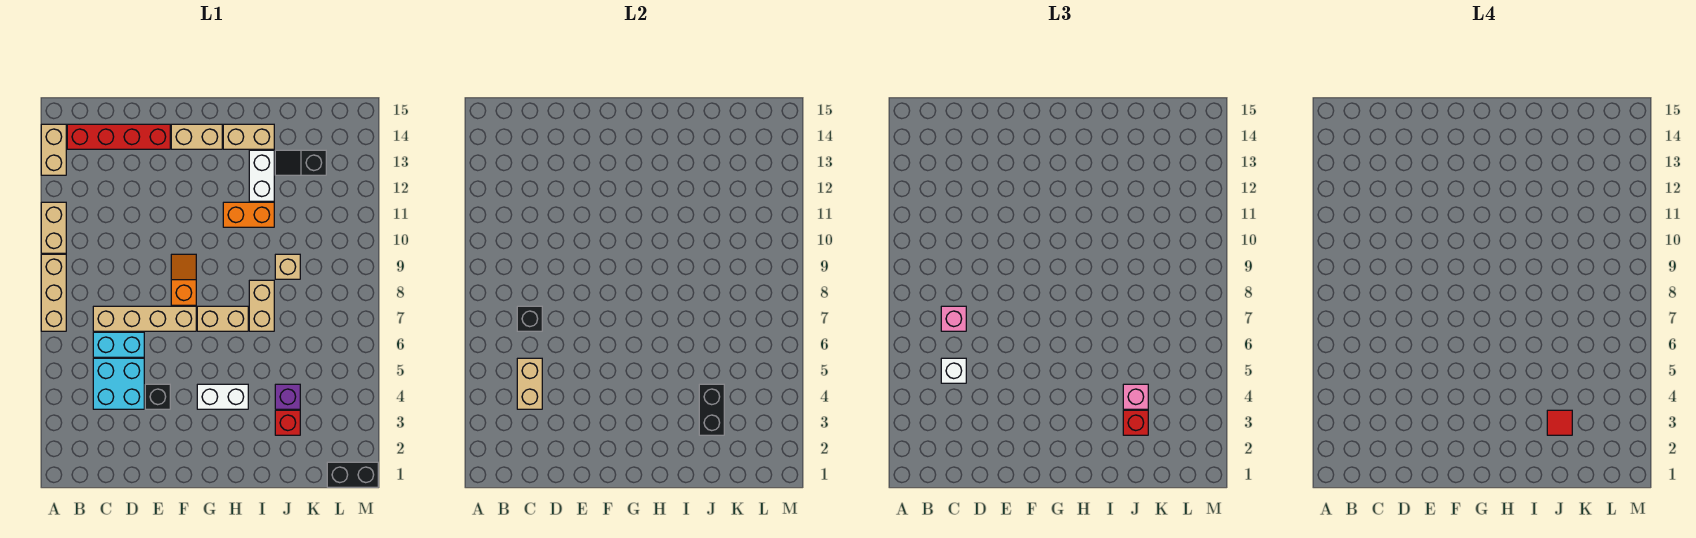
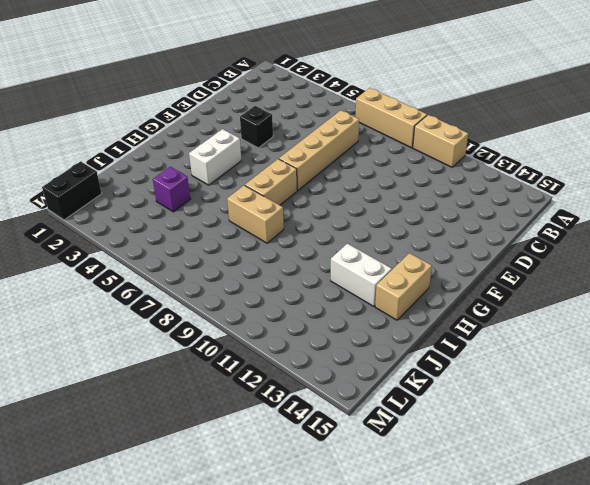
none -> tan 1x2 brick [41,124,66,175]
none -> red 1x4 brick [67,124,170,149]
none -> cyan 2x2 brick [93,358,144,409]

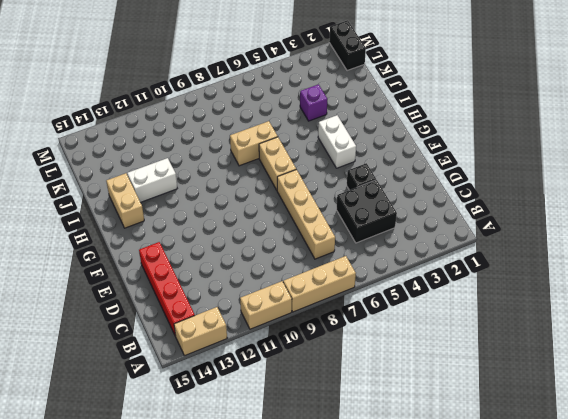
black 2x2 brick [336,180,397,243] -> cyan 2x2 brick [93,358,144,409]
none -> cyan 1x2 brick [93,332,144,357]
none -> orange 1x2 slope [171,254,196,305]
none -> tan 1x2 brick [171,124,222,149]

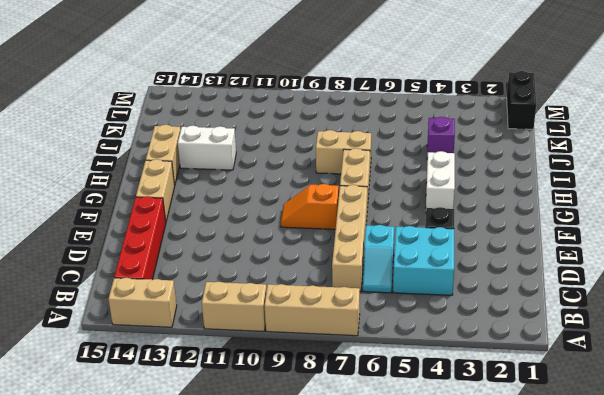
cyan 1x2 slope [363,225,394,293] -> cyan 1x2 brick [93,332,144,357]
none -> orange 1x2 brick [223,202,274,227]
none -> red 1x1 brick [275,410,300,435]
none -> tan 1x1 brick [275,254,300,279]

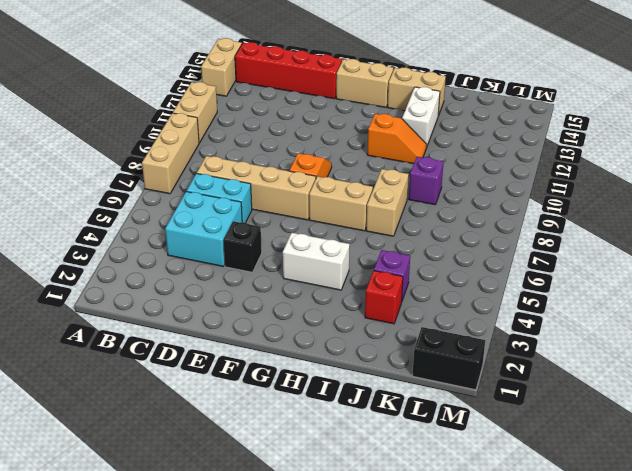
orange 1x2 slope [367,114,427,164] -> orange 1x2 brick [223,202,274,227]
purple 1x1 brick [409,157,444,205] -> tan 1x1 brick [275,254,300,279]
none -> black 1x2 slope [275,150,326,175]
none -> tan 1x2 brick [517,358,542,409]
none -> black 1x1 brick [517,306,542,331]

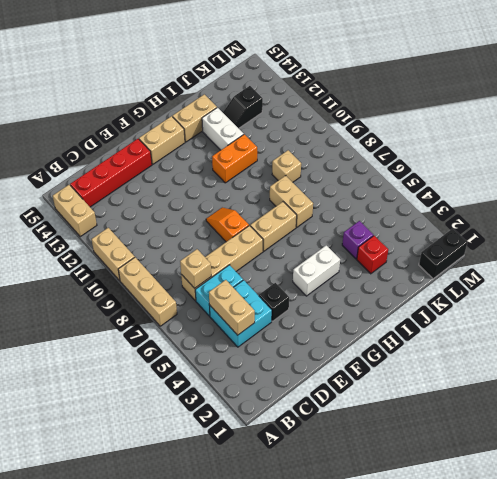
tan 1x1 brick [180,249,211,288] -> black 1x1 brick [517,306,542,331]
none -> black 1x2 brick [699,384,724,435]
none -> white 1x1 brick [941,358,966,383]
none -> pink 1x1 brick [941,306,966,331]

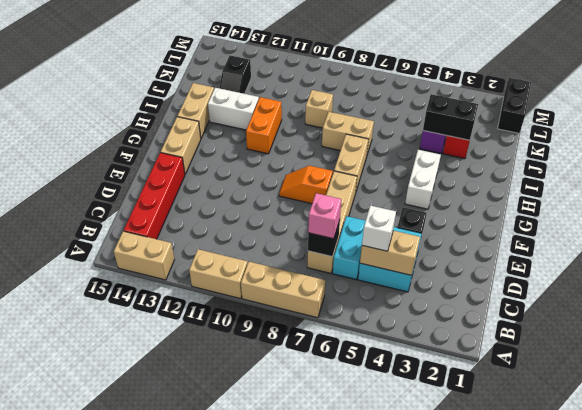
none -> red 1x1 brick [1123,410,1148,435]
none -> pink 1x1 brick [1123,384,1148,409]
none -> red 1x1 tile [1547,410,1572,435]

